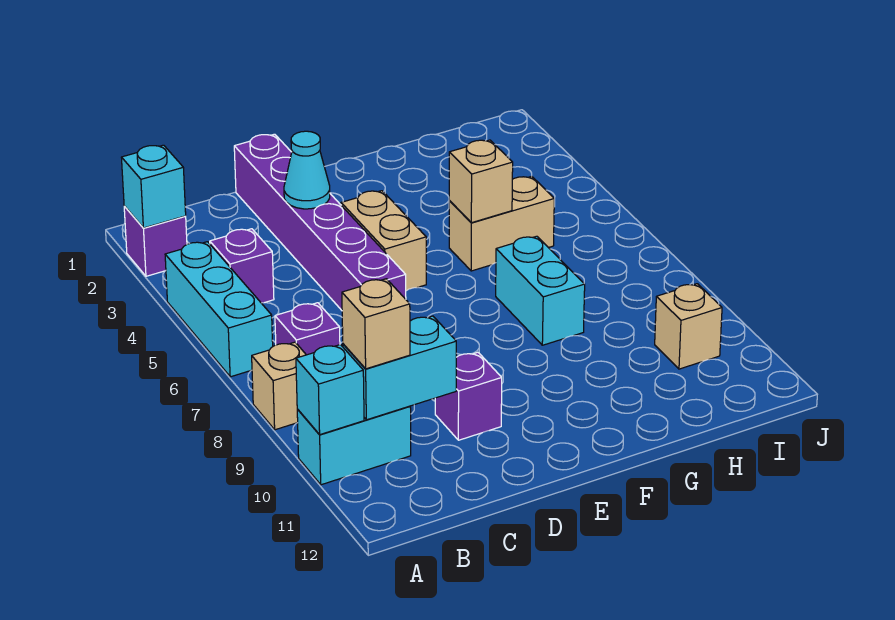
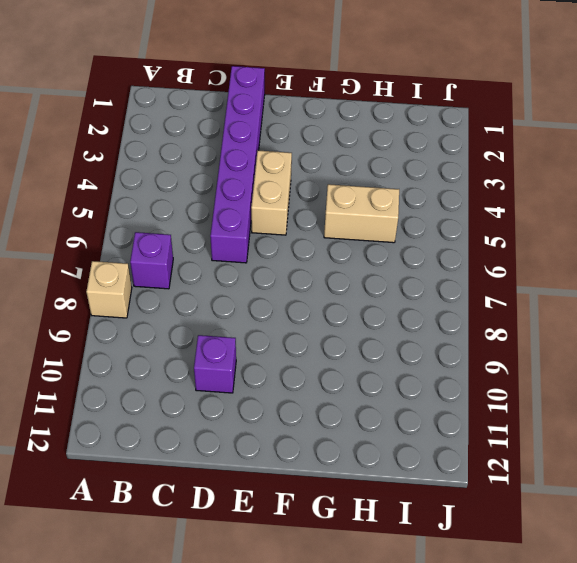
none -> purple 1x1 brick [124,206,187,276]
none -> cyan 1x3 brick [165,242,273,377]
none -> cyan 1x2 brick [297,406,411,485]

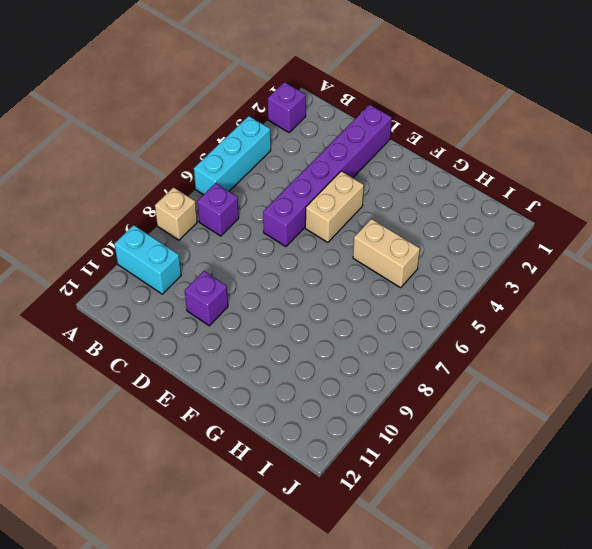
none -> purple 1x1 brick [210,229,274,303]
none -> cyan 1x2 brick [496,236,585,345]
none -> tan 1x1 brick [655,284,722,369]

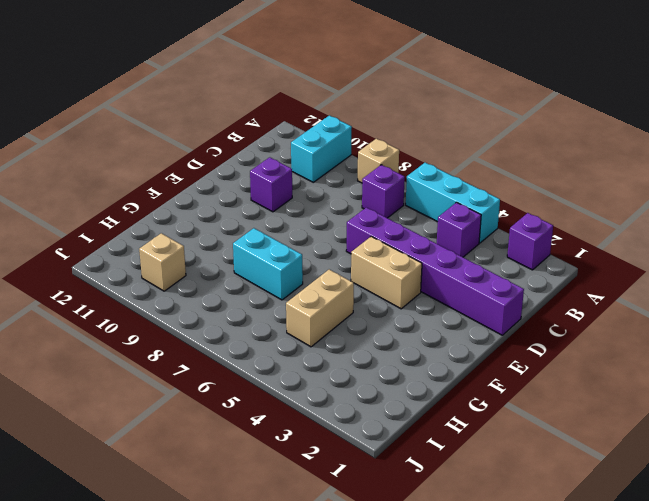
none -> cyan 1x1 brick [121,145,186,228]
none -> cyan 1x1 brick [296,345,364,435]
none -> cyan 1x2 brick [343,316,456,420]

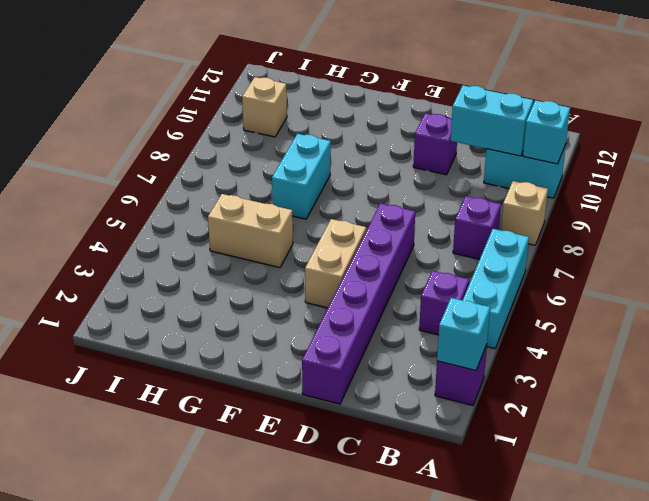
none -> cyan 1x1 cone [284,131,330,209]
none -> tan 1x1 brick [449,140,513,223]
none -> tan 1x1 brick [342,279,410,369]

